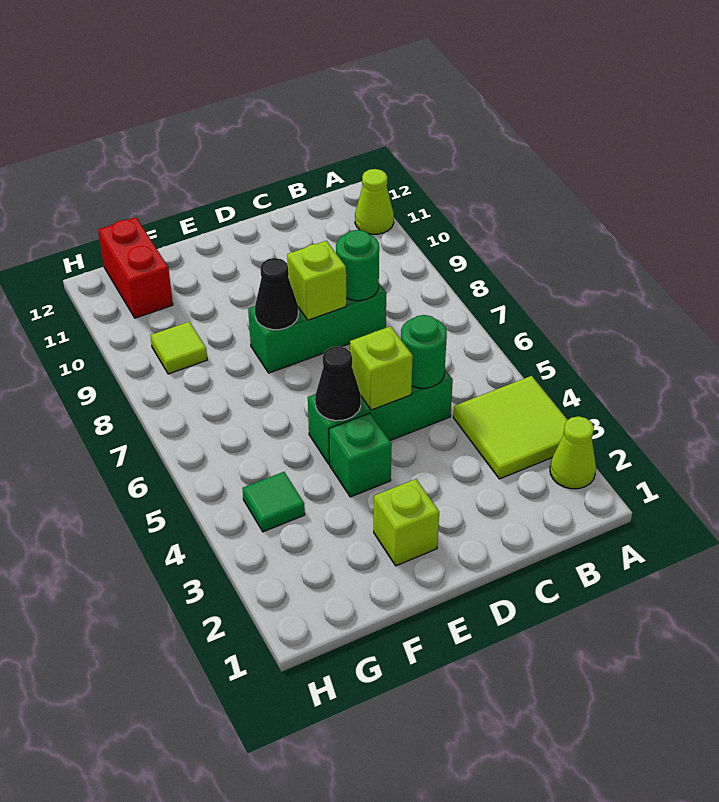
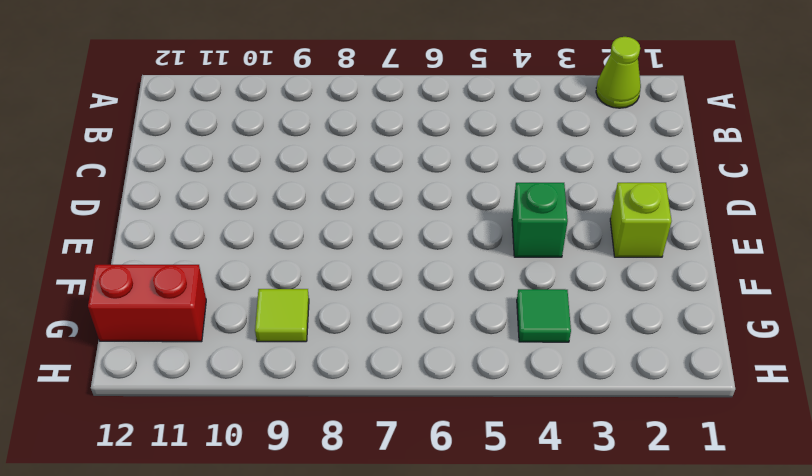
none -> lime 2x2 tile [453,376,567,479]
none -> lime 1x1 cone [355,169,394,234]
none -> green 1x3 brick [308,370,453,464]

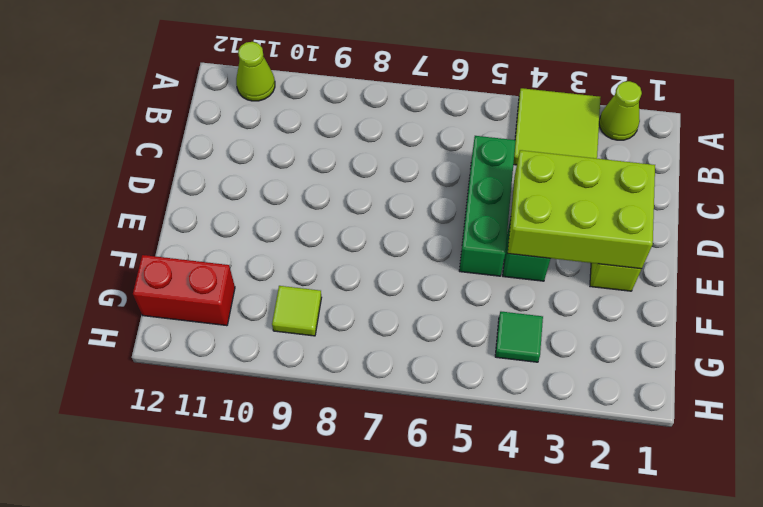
lime 2x3 brick [508,150,655,269] -> none
none -> green 1x3 brick [248,284,386,373]
none -> green 1x1 round brick [401,315,447,388]
none -> green 1x1 round brick [336,230,379,301]

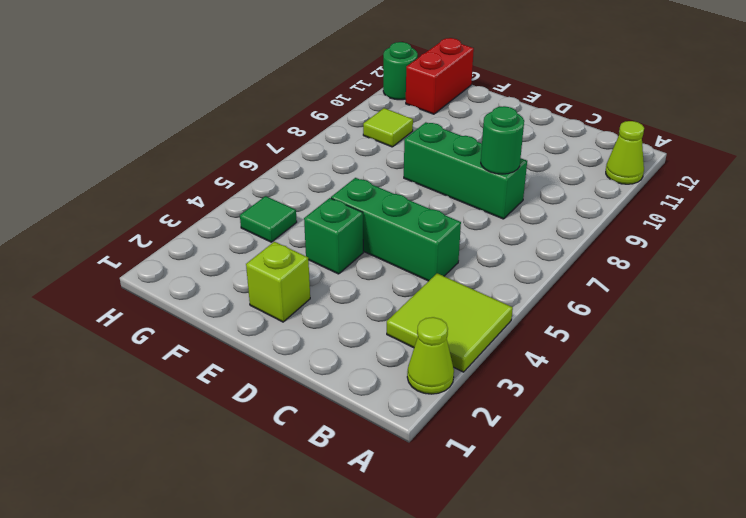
green 1x1 round brick [383,42,418,100] -> green 1x1 round brick moved to [401,315,447,388]
none -> lime 1x1 brick [350,326,413,410]
none -> lime 1x1 brick [287,241,346,320]
none -> black 1x1 cone [315,346,361,421]

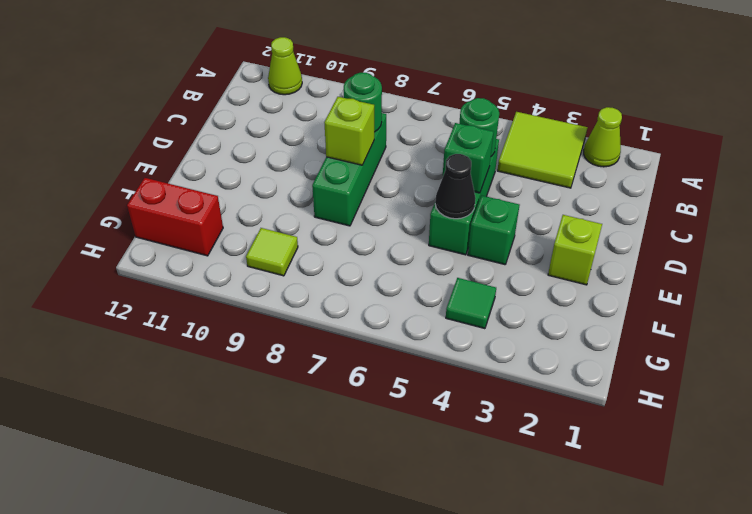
green 1x1 brick [442,123,494,193] -> lime 1x1 brick [350,326,413,410]
none -> black 1x1 cone [255,258,298,330]

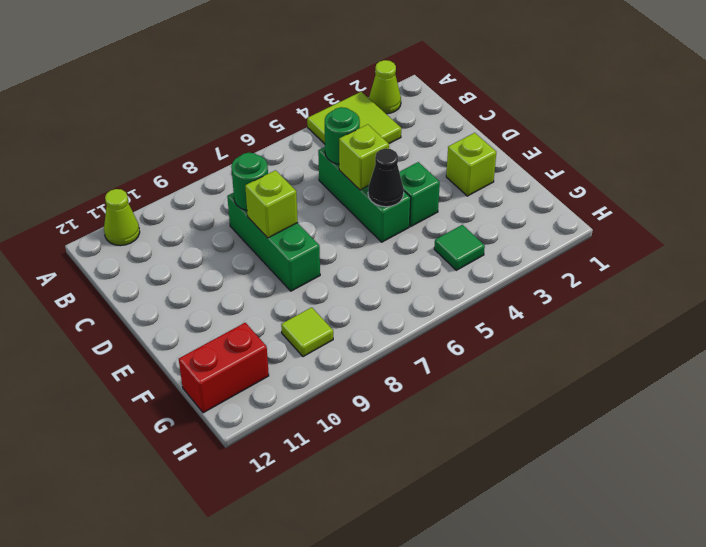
none -> black 1x1 cone [255,258,298,330]

